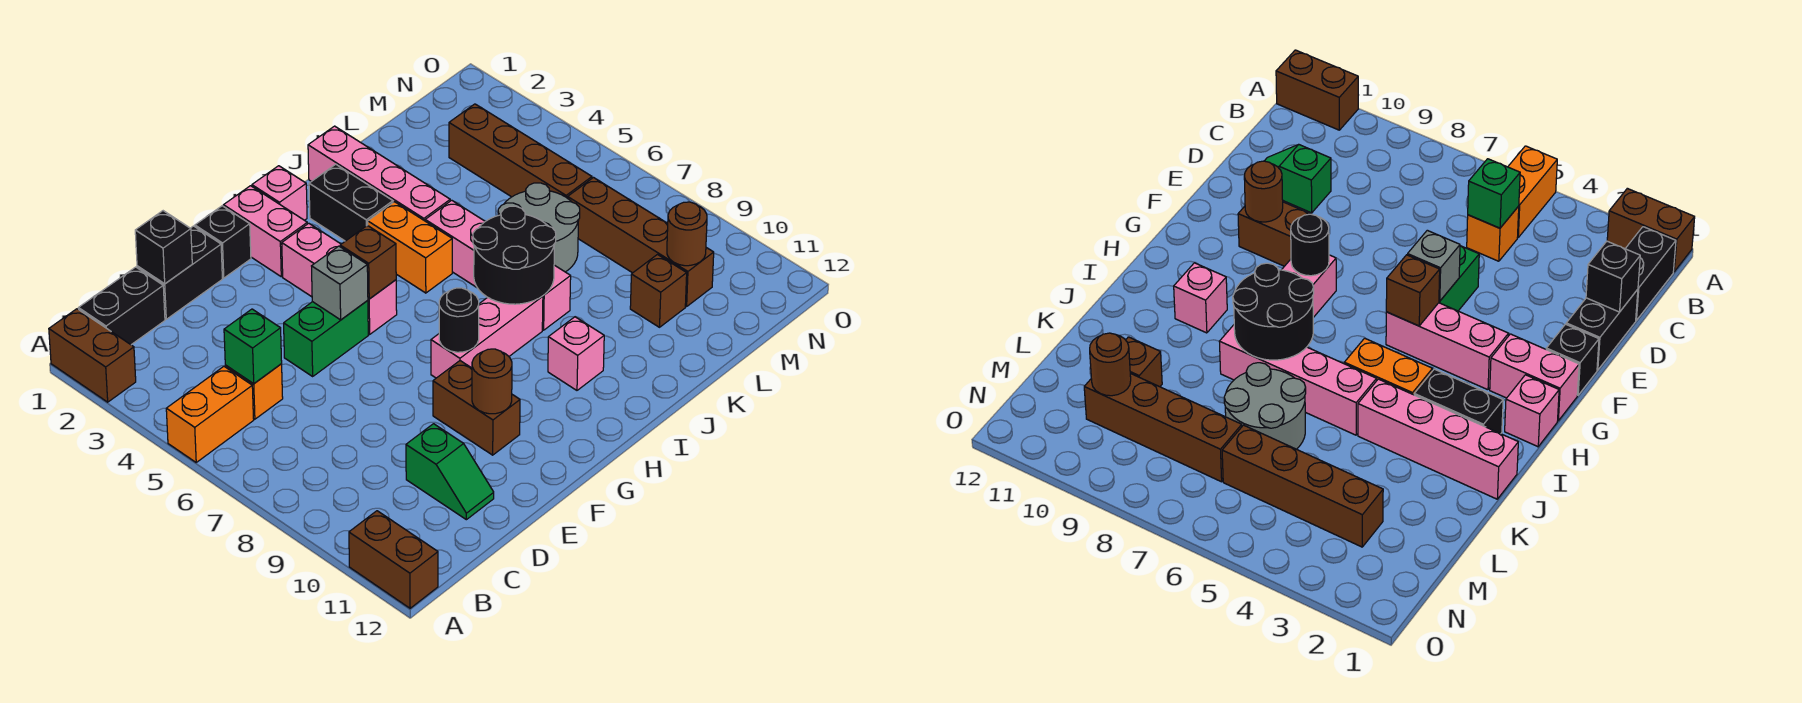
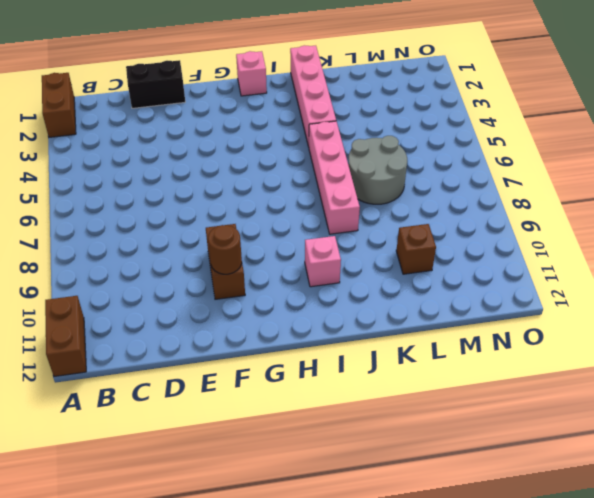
none -> orange 1x2 brick [166,367,254,462]
none -> black 1x2 brick [78,267,165,345]
none -> orange 1x1 brick [225,364,283,419]
none -> green 1x2 slope [406,424,494,520]

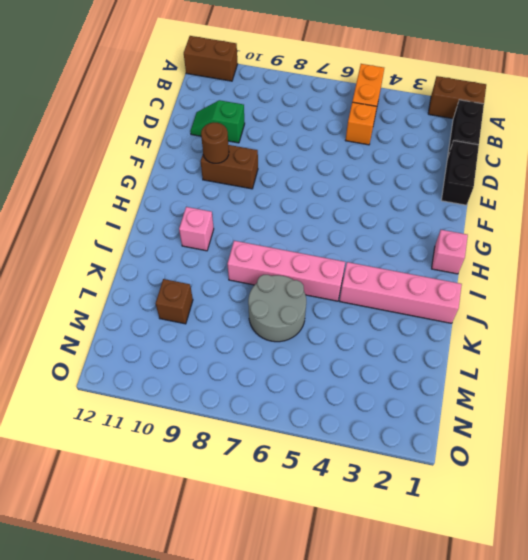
none -> green 1x2 brick [284,300,368,376]
none -> black 1x1 brick [195,206,251,278]
none -> pink 1x2 brick [224,186,307,277]
none -> pink 1x3 brick [282,223,397,334]

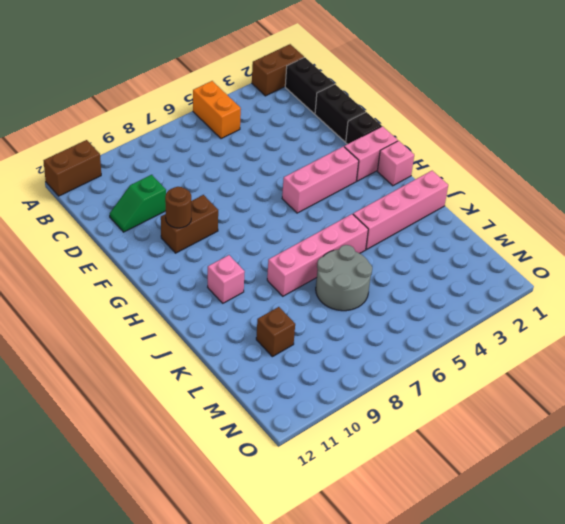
none -> orange 1x1 brick [225,364,283,419]
none -> green 1x2 brick [284,300,368,376]
none -> pink 1x3 brick [431,296,543,378]
none -> black 1x2 brick [309,164,393,241]

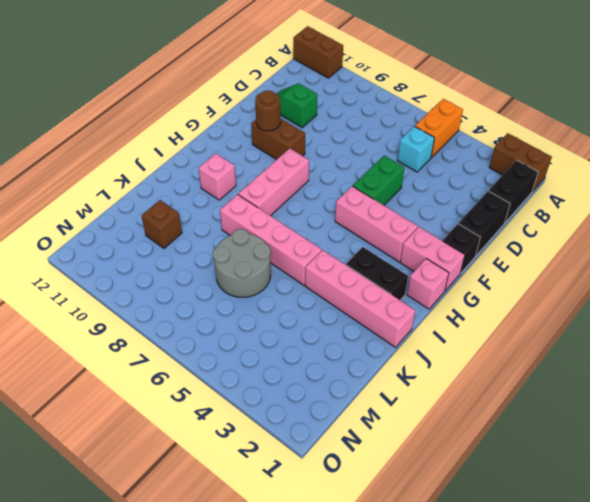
cyan 1x1 brick [397,126,434,172] -> orange 1x1 brick [225,364,283,419]
none -> orange 1x2 brick [368,202,452,293]
none -> brown 1x4 brick [449,104,592,198]
none -> brown 1x4 brick [568,178,714,307]
none -> green 1x1 brick [224,309,282,384]

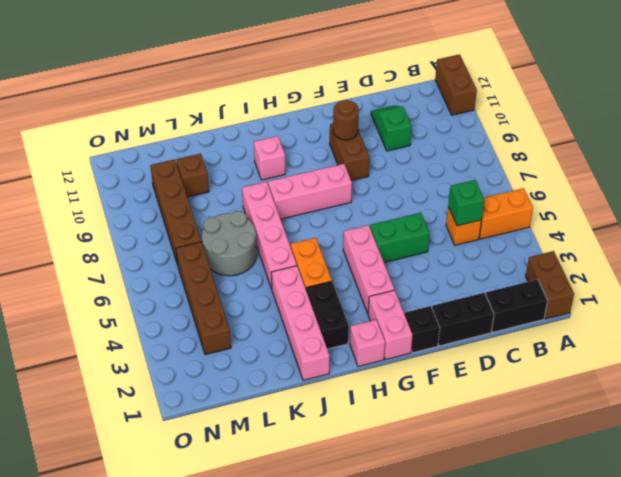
none -> black 1x1 brick [135,211,192,284]
none -> grey 1x1 brick [312,246,368,320]
none -> brown 1x1 brick [340,225,396,299]
none -> black 1x1 round brick [439,288,479,352]

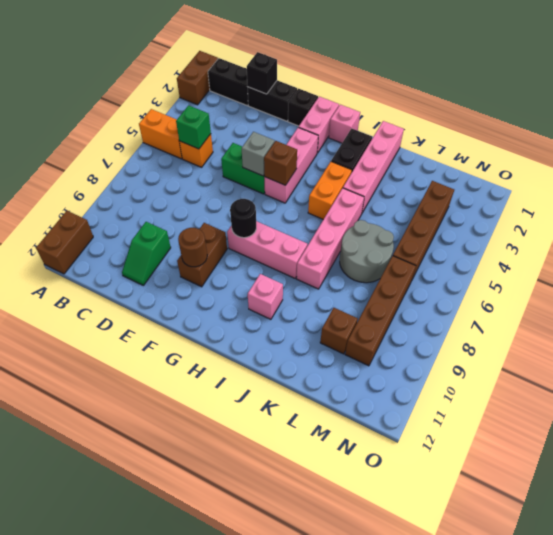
none -> black 2x2 round brick [473,206,556,304]
none -> brown 1x1 round brick [667,202,707,266]

